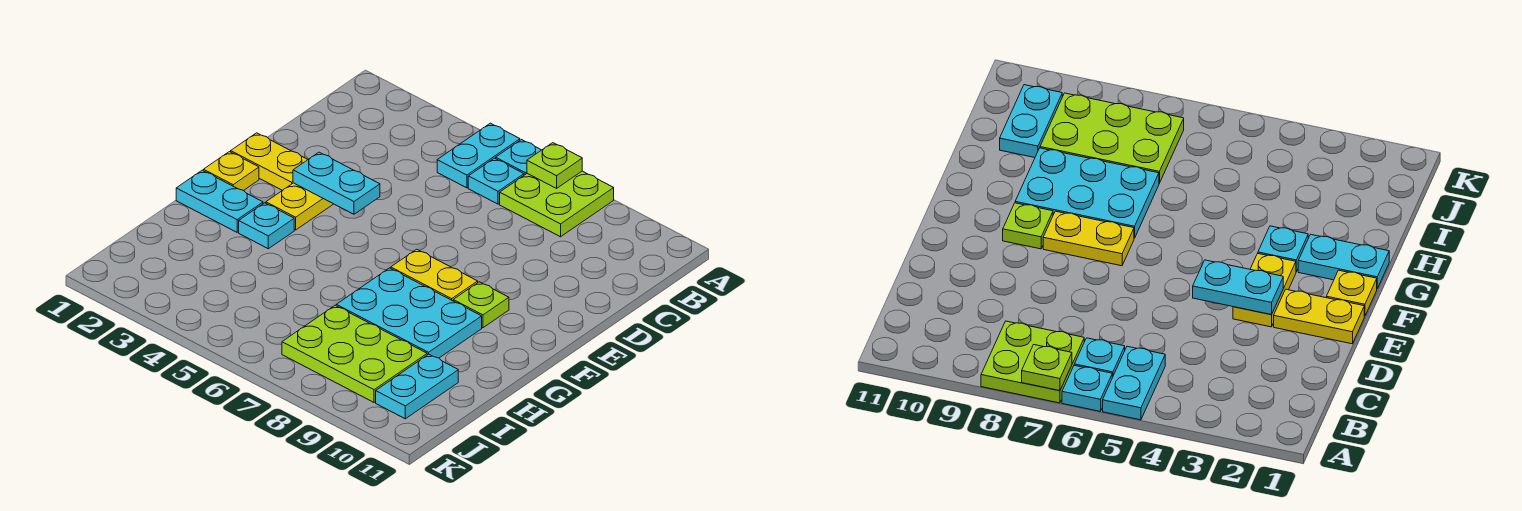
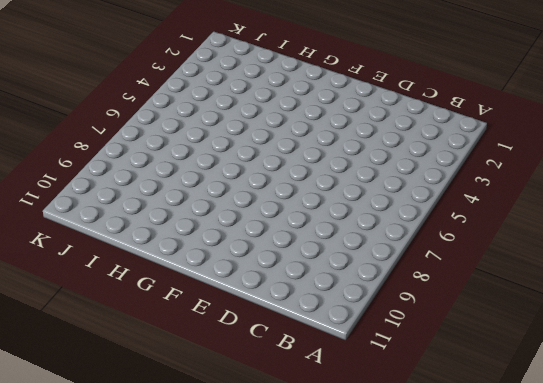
none -> cyan 1x2 plate [437,123,520,188]
none -> cyan 1x1 plate [496,140,541,175]
none -> lime 2x2 plate [500,171,614,237]

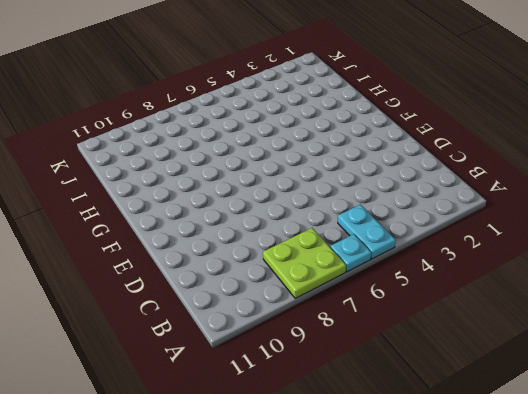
none -> cyan 1x1 plate [468,158,524,204]
none -> yellow 1x2 plate [231,133,308,190]
none -> yellow 1x2 plate [266,183,333,230]

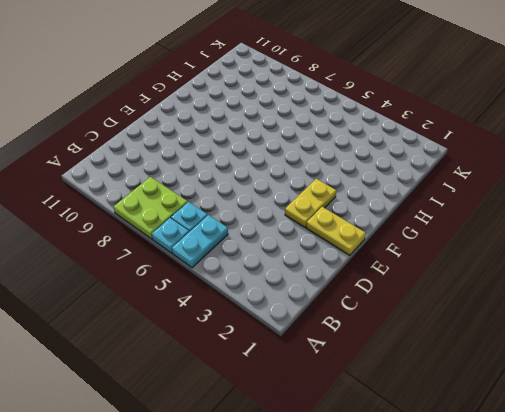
none -> yellow 1x1 plate [203,152,259,191]
none -> yellow 1x2 plate [391,249,478,301]
none -> lime 1x1 plate [453,282,509,328]

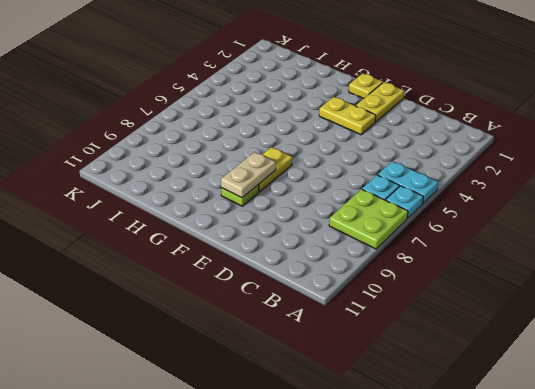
tan 1x2 plate [221,152,276,198] -> none
none -> cyan 1x2 plate [176,170,263,232]
none -> cyan 1x1 plate [239,203,294,249]
none -> cyan 2x3 plate [336,268,482,358]

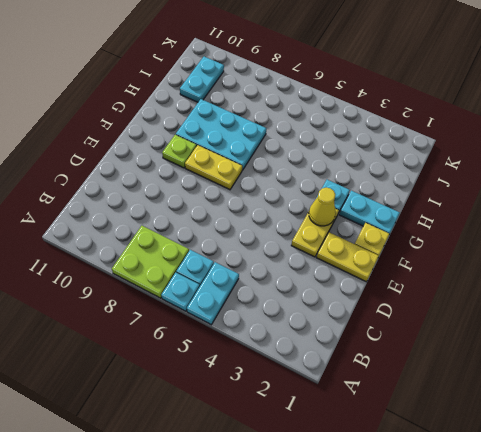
yellow 1x1 cone [309,188,336,226] -> none
none -> lime 2x3 plate [282,305,427,402]
none -> lime 1x1 plate [527,143,582,188]
none -> cyan 1x2 plate [293,152,380,214]

